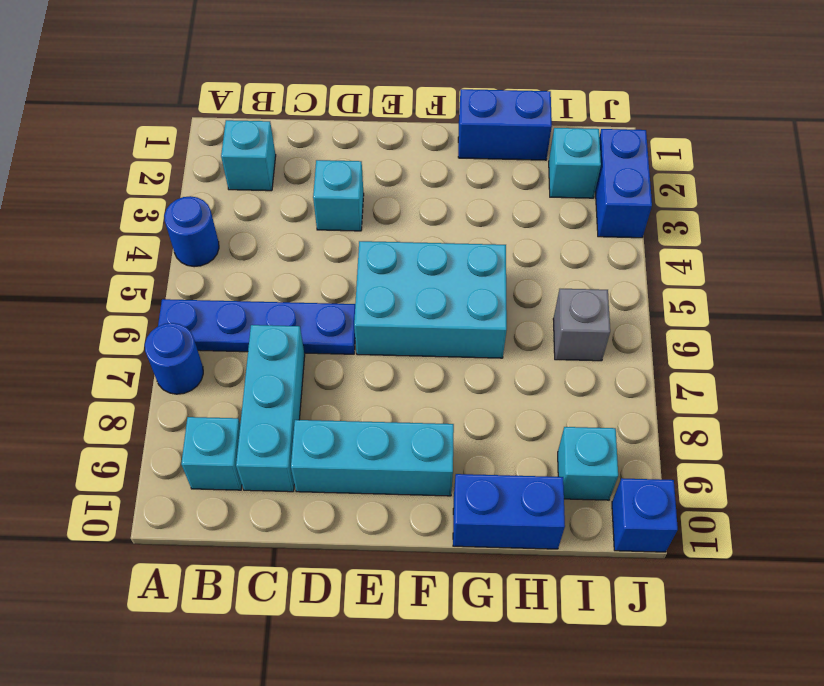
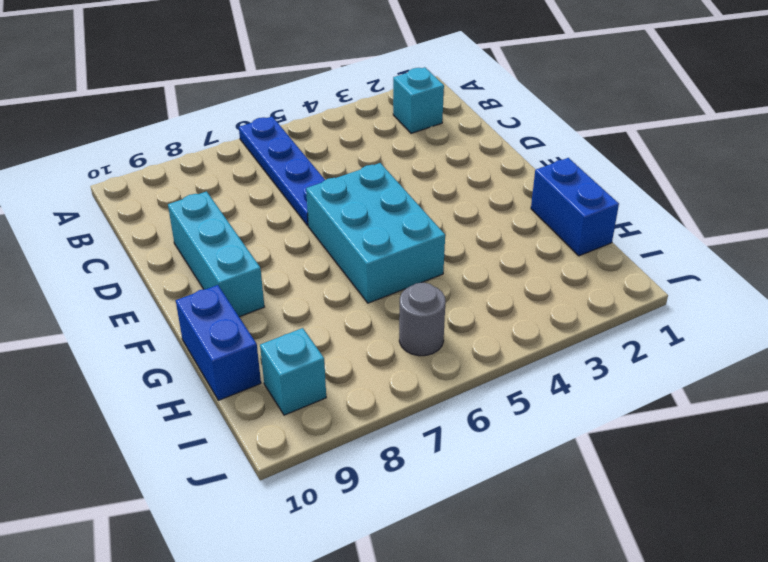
grey 1x1 round brick [399,282,445,356] -> grey 1x1 brick [553,289,610,361]
none -> blue 1x1 round brick [164,196,219,267]
none -> blue 1x1 round brick [145,323,203,394]
none -> cyan 1x1 brick [181,417,242,490]

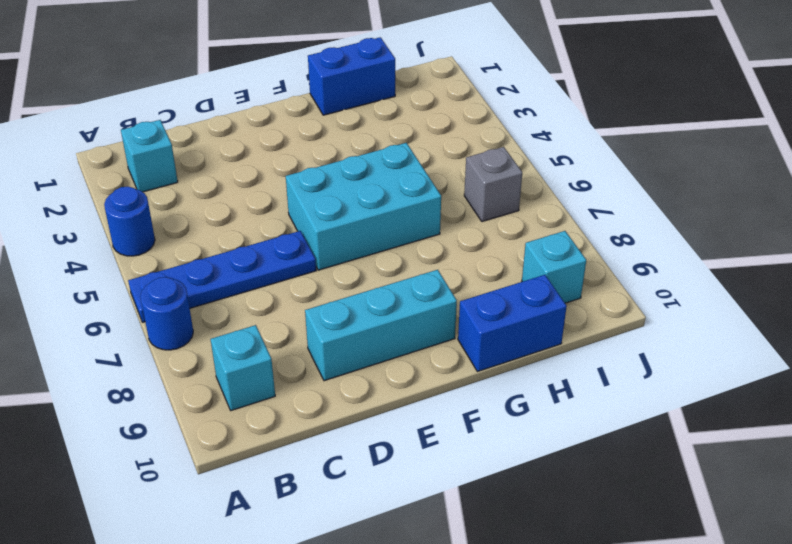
none -> cyan 1x3 brick [236,325,305,492]
none -> cyan 1x1 brick [313,160,364,231]
none -> cyan 1x1 brick [549,128,601,198]

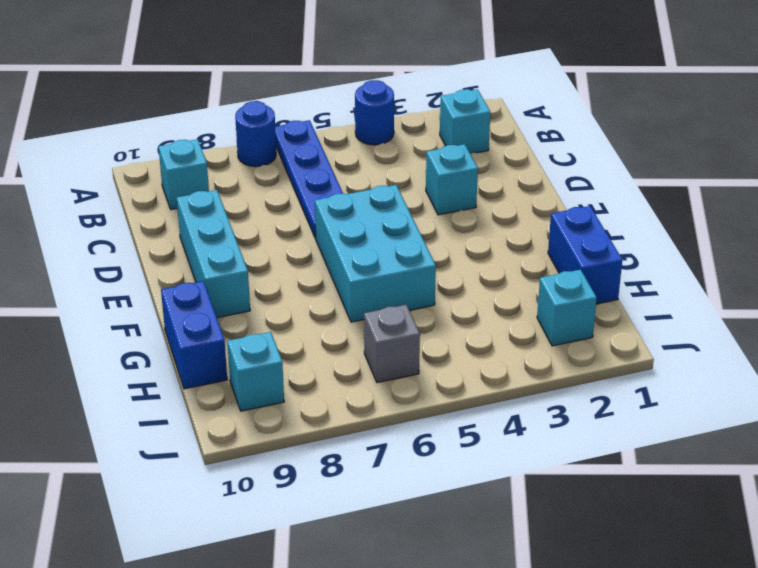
none -> cyan 1x3 brick [236,325,305,492]
none -> blue 1x2 brick [595,129,652,238]
none -> blue 1x1 brick [612,478,678,552]

